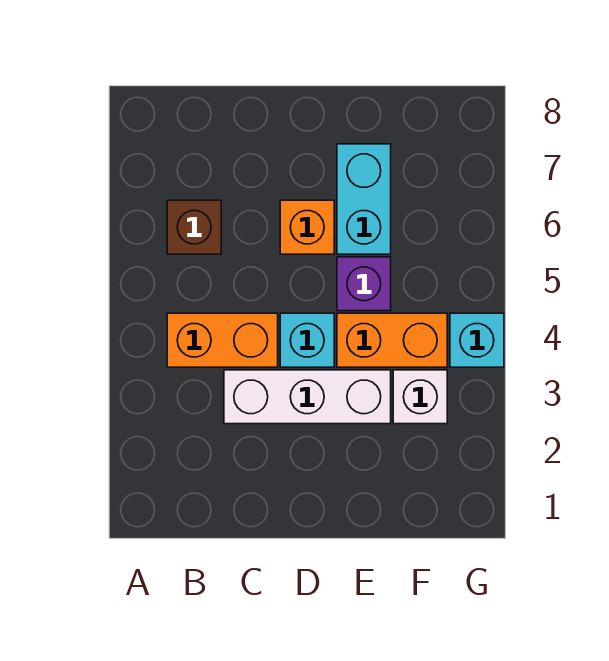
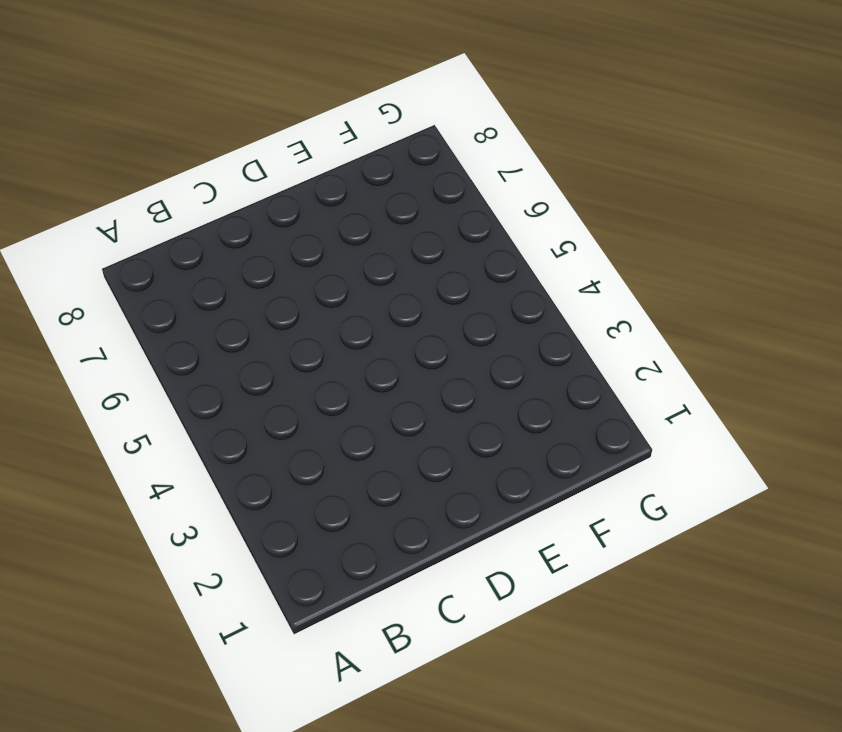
none -> orange 1x2 brick [167,313,278,367]
none -> brown 1x1 brick [167,200,221,254]

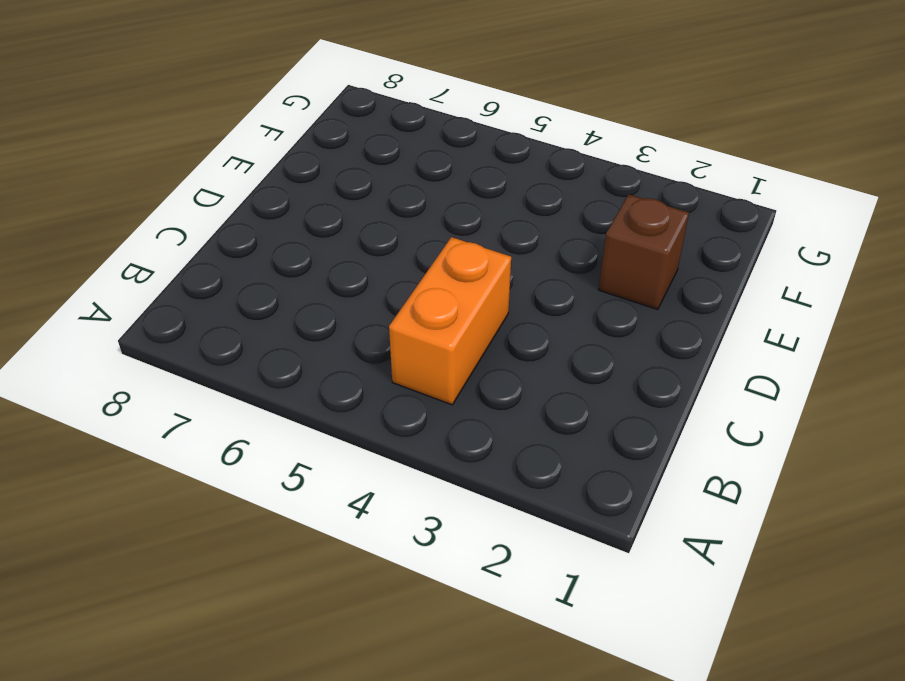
brown 1x1 brick [599,194,689,310] -> brown 1x1 brick moved to [167,200,221,254]
none -> white 1x3 brick [224,370,391,424]
none -> cyan 1x1 brick [280,313,334,367]

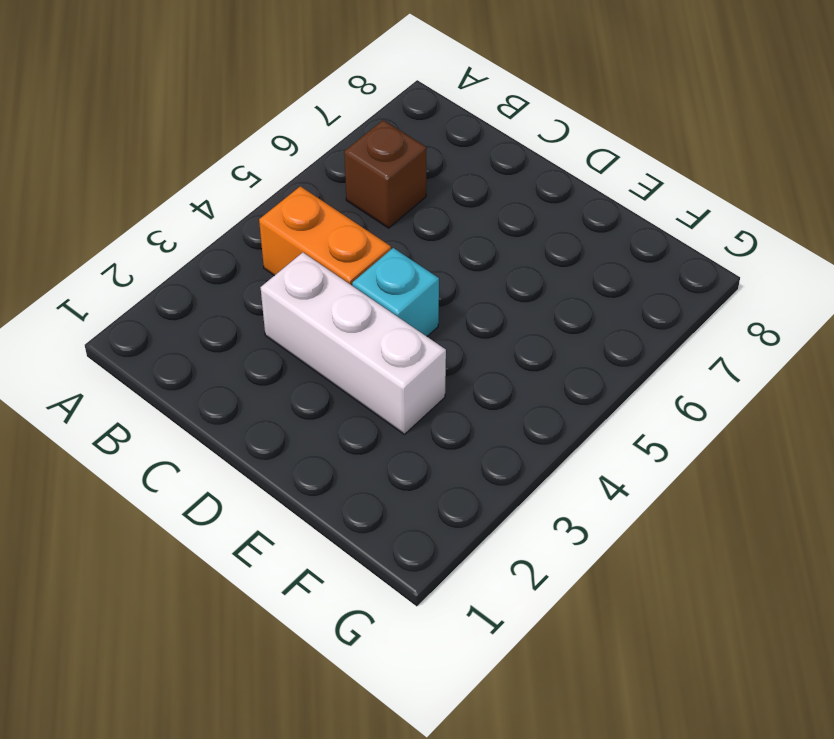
none -> orange 1x1 brick [280,200,334,254]
none -> orange 1x2 brick [337,313,447,367]

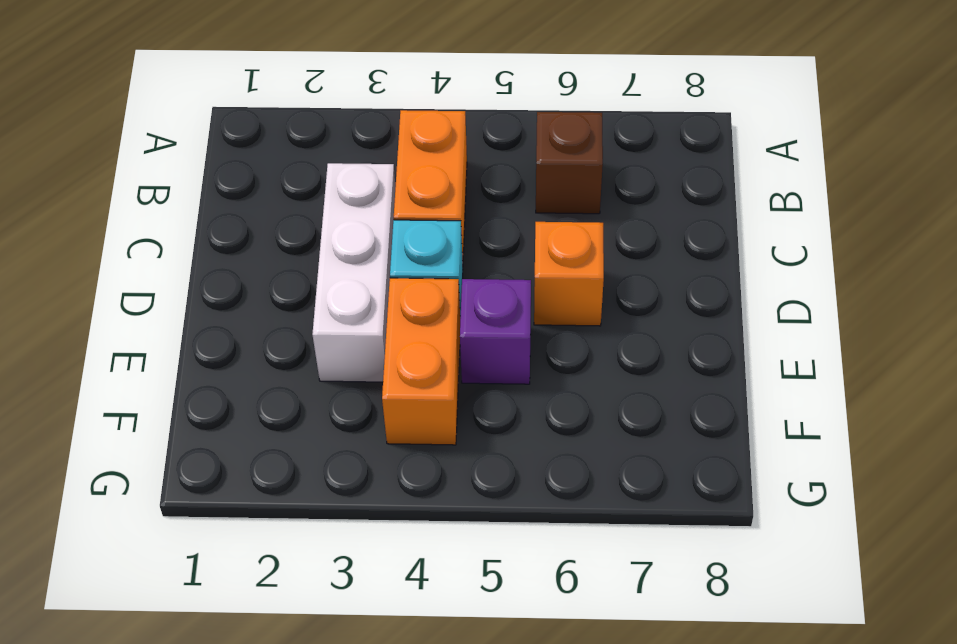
none -> cyan 1x2 brick [337,144,391,254]
none -> white 1x1 brick [393,370,447,424]

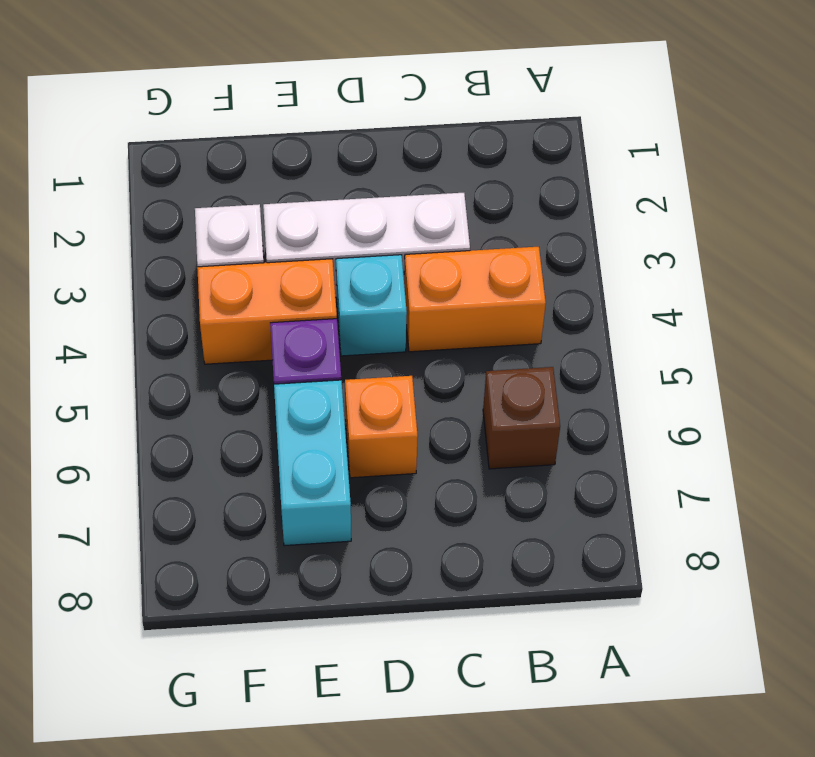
none -> cyan 1x1 brick [450,313,504,367]

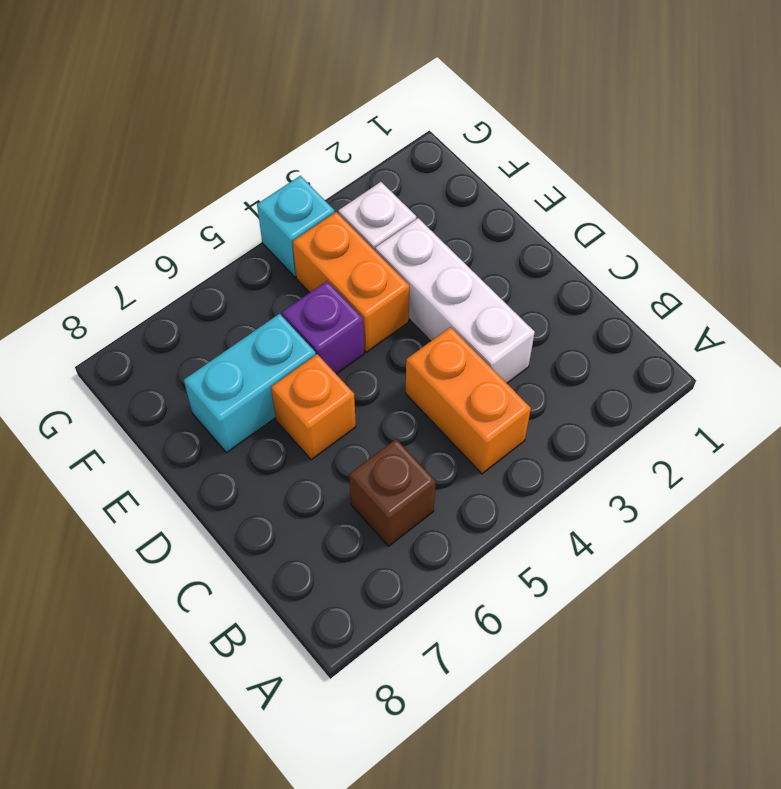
none -> cyan 1x1 brick [280,313,334,367]

